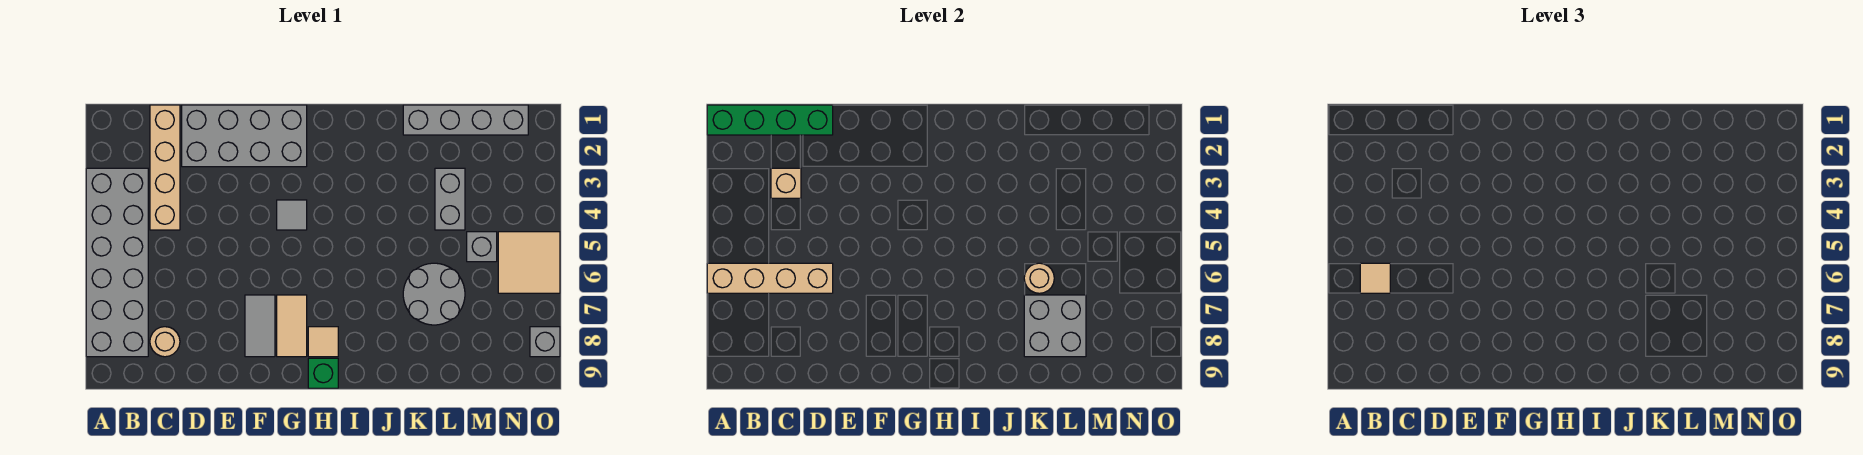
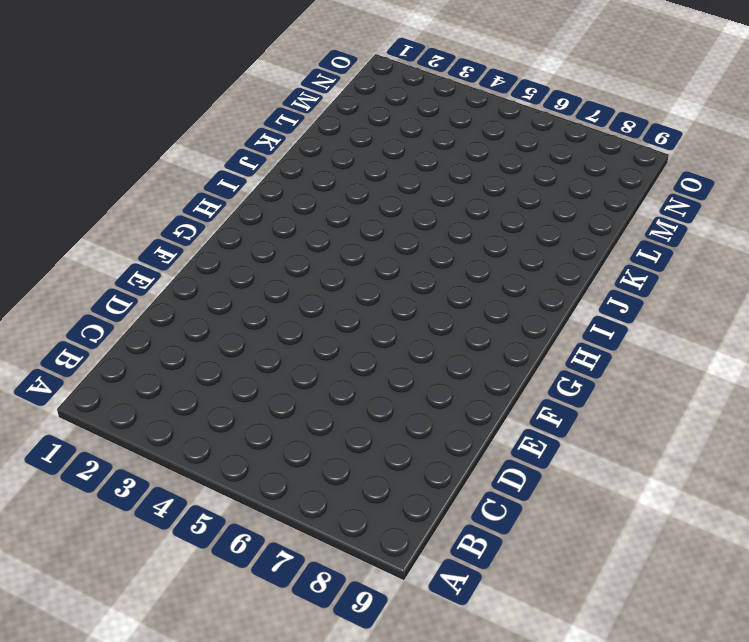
none -> grey 2x6 brick [86,168,148,357]
none -> tan 1x4 brick [150,105,180,230]
none -> tan 1x1 round brick [150,327,180,357]

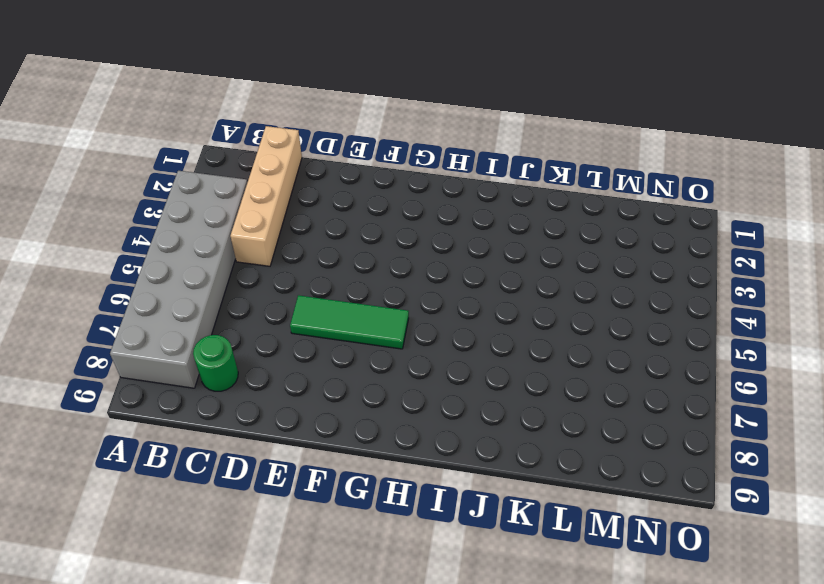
green 1x1 round brick [193,335,238,391] -> tan 1x1 round brick [150,327,180,357]
green 1x3 tile [290,295,409,349] -> none
none -> grey 2x4 brick [182,105,307,167]
none -> grey 1x2 tile [245,295,275,357]
none -> grey 1x1 tile [277,200,307,230]

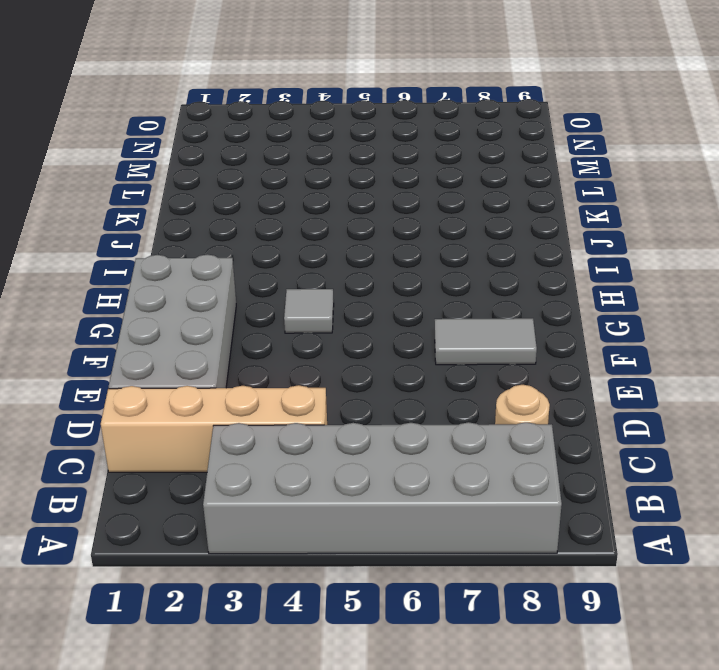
none -> tan 1x2 tile [277,295,307,357]
none -> tan 1x1 tile [308,327,338,357]
none -> green 1x1 brick [308,358,338,388]

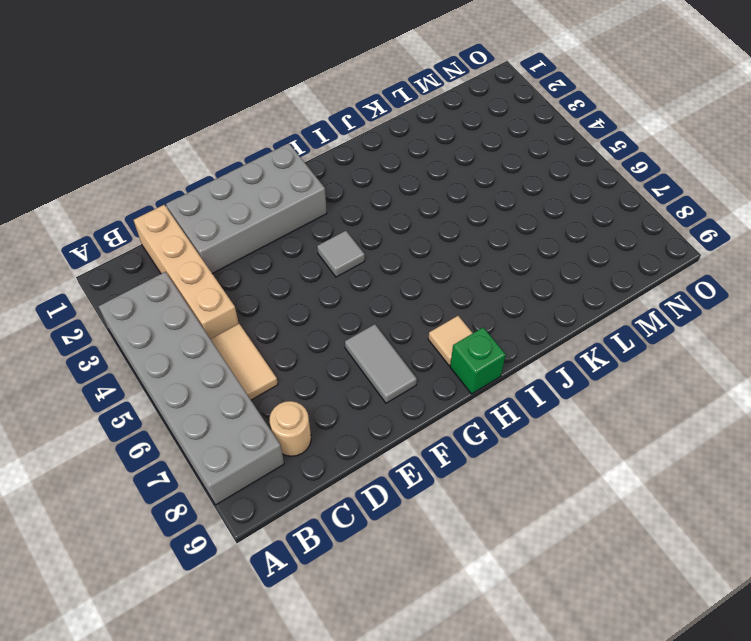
tan 1x2 tile [211,324,278,400] -> tan 1x2 tile moved to [277,295,307,357]
none -> grey 1x4 brick [403,105,528,135]
none -> grey 2x2 round brick [403,263,465,325]
none -> grey 1x2 brick [435,168,465,230]

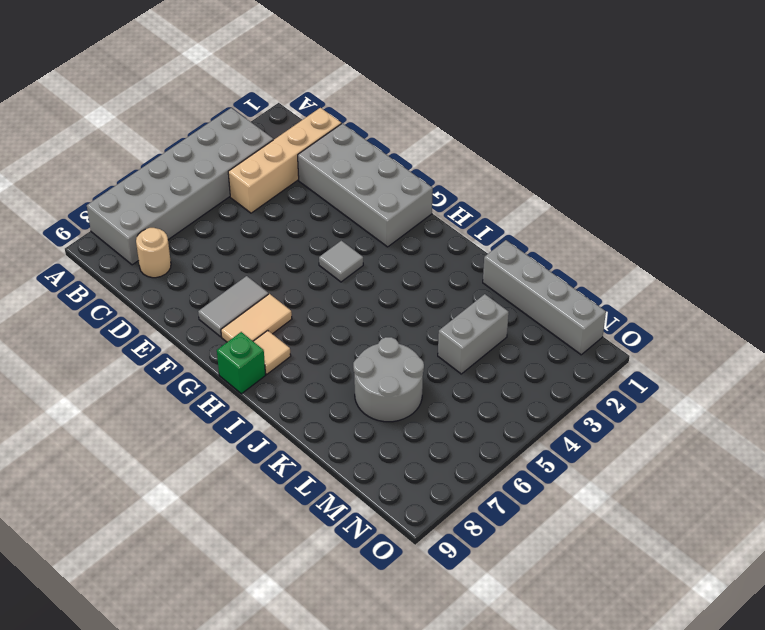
none -> grey 1x1 brick [467,232,497,262]
none -> tan 2x2 tile [498,232,560,293]
none -> grey 1x1 brick [530,327,560,357]

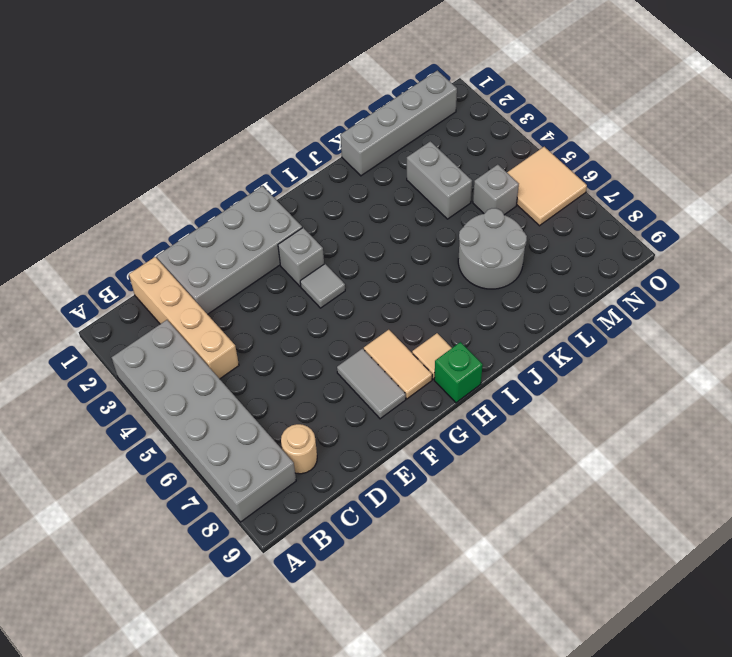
grey 1x1 brick [278,228,324,286] -> grey 1x1 brick moved to [530,327,560,357]
none -> green 1x4 brick [707,105,833,135]
none -> tan 1x4 brick [707,263,833,293]
none -> tan 1x1 brick [771,168,801,198]

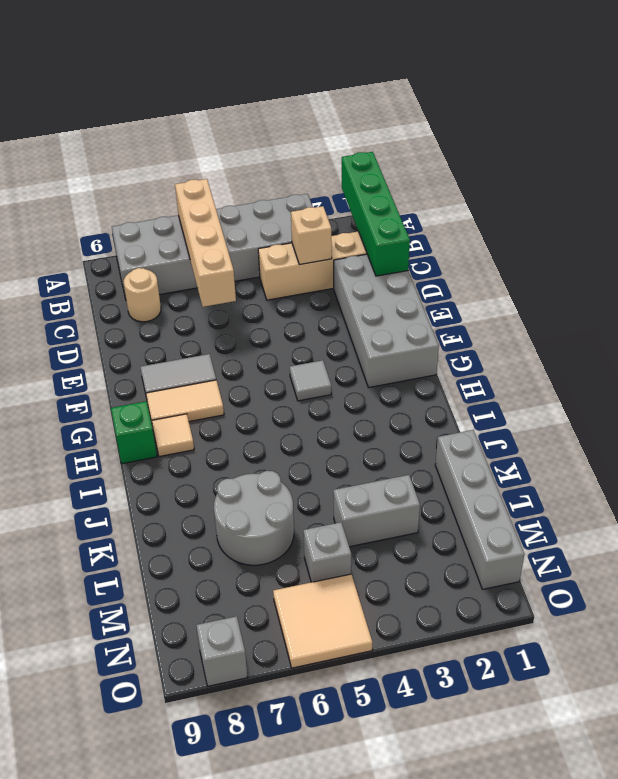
none -> tan 1x1 round brick [1024,263,1054,293]
none -> grey 2x2 brick [1024,295,1086,357]
none -> tan 1x1 tile [1360,263,1390,293]

